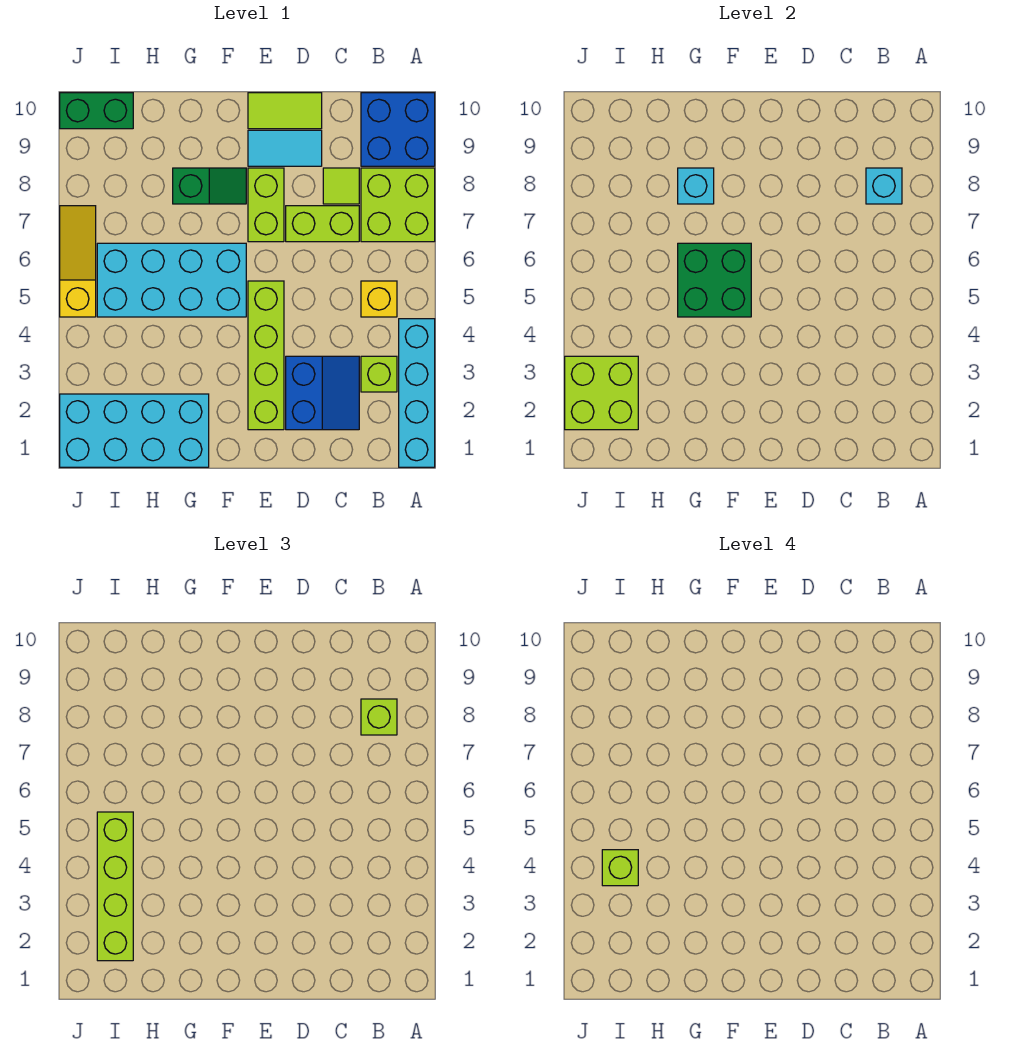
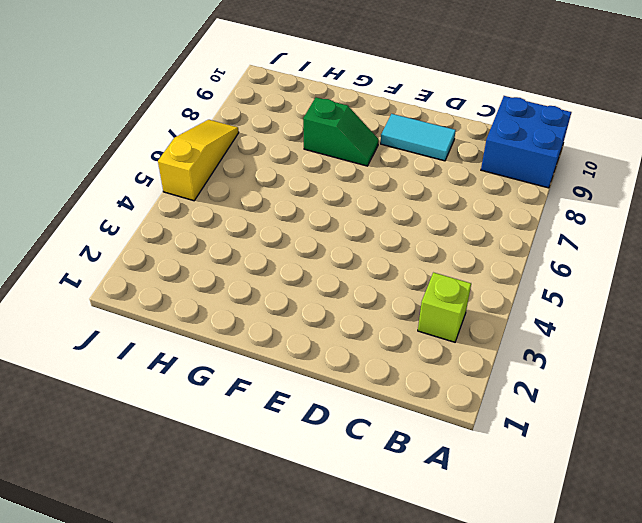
none -> cyan 1x4 brick [399,319,435,467]
none -> lime 2x2 brick [361,168,435,242]
none -> yellow 1x1 brick [361,281,397,317]

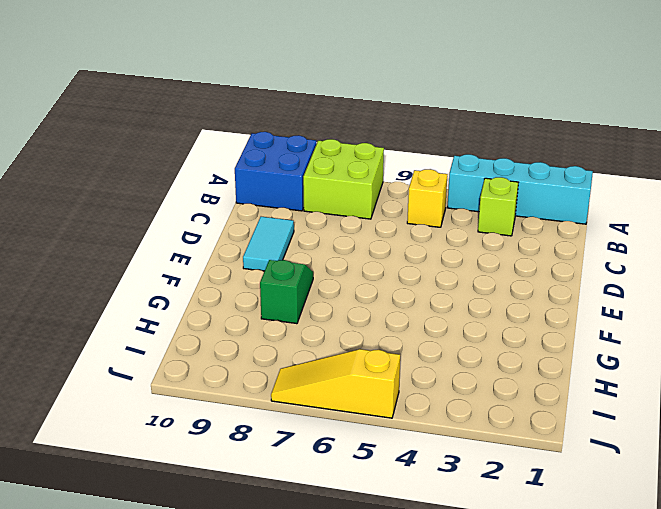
none -> blue 2x2 slope [286,356,359,430]
none -> lime 1x2 brick [286,206,359,242]
none -> lime 1x1 tile [323,168,359,204]

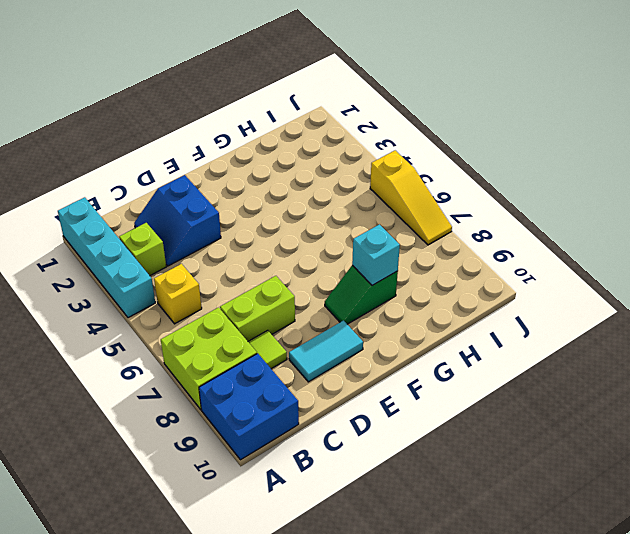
none -> lime 1x2 tile [248,93,322,129]
none -> lime 1x4 brick [248,281,284,430]
none -> lime 1x2 brick [248,168,284,242]

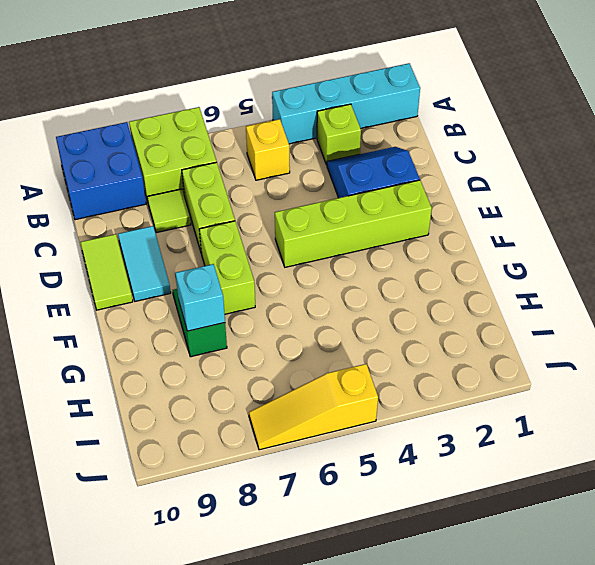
lime 1x2 brick [199,221,255,314] -> lime 1x2 brick turned to [248,168,284,242]
none -> cyan 2x4 brick [97,243,246,317]
none -> cyan 2x4 brick [60,394,209,467]
none -> green 1x2 brick [60,93,133,129]

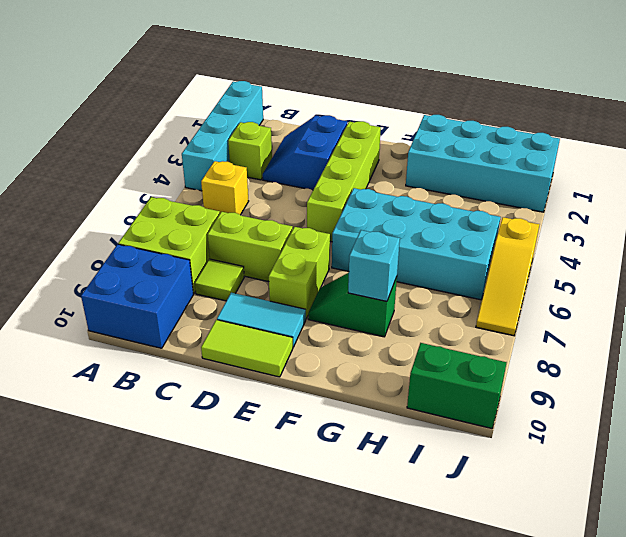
none -> cyan 1x1 brick [866,168,902,204]
none -> green 2x2 brick [678,243,751,317]
none -> lime 2x2 brick [565,356,638,430]

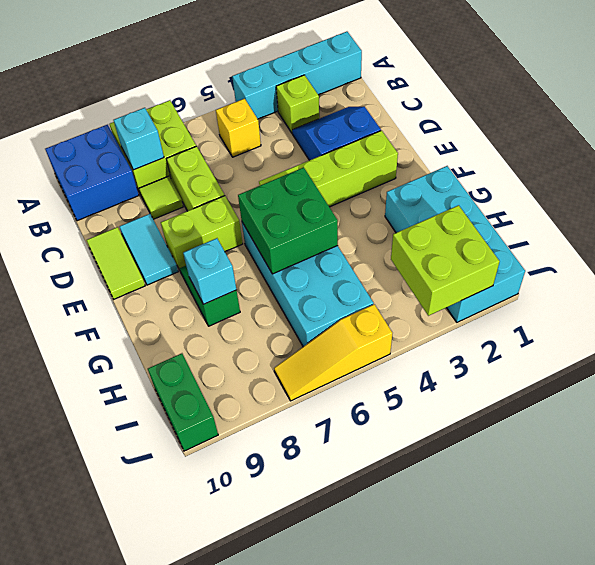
none -> lime 1x1 brick [361,699,397,735]
none -> lime 1x4 brick [97,812,133,961]
none -> lime 1x1 brick [602,850,638,886]

